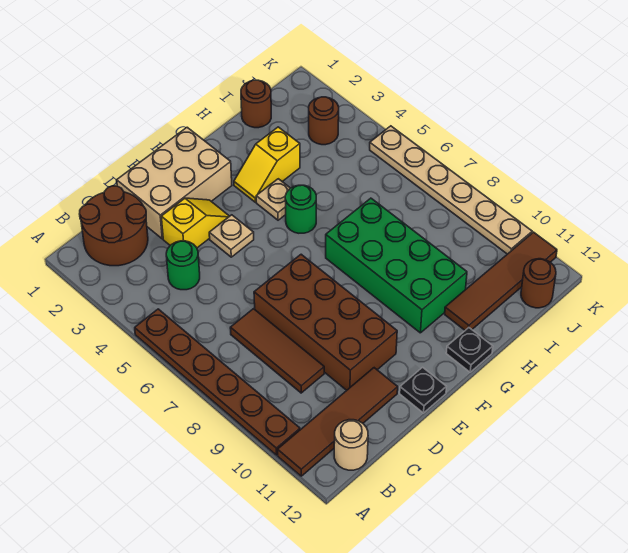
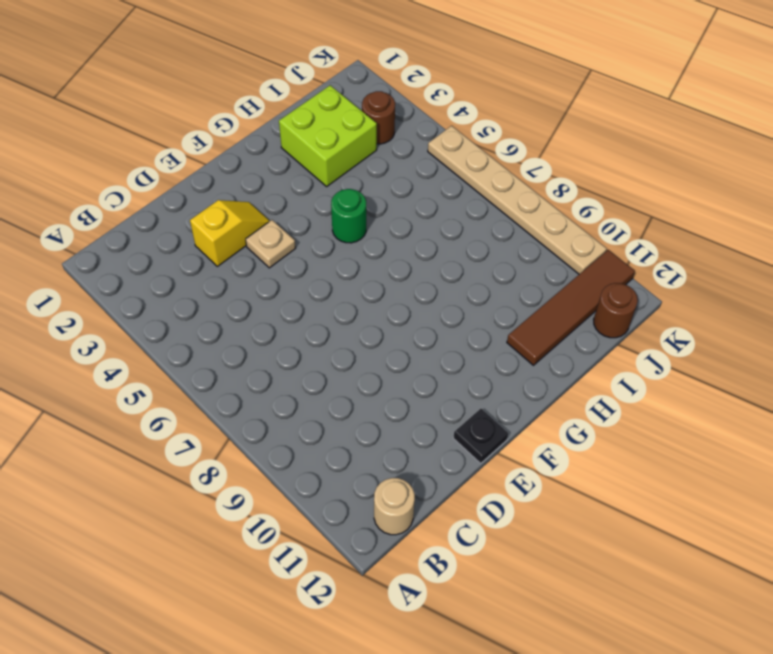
lime 2x2 brick [279,85,377,186] -> yellow 1x2 slope [234,127,300,202]
none -> brown 1x6 plate [135,309,300,455]
none -> brown 1x4 tile [278,368,398,476]
none -> brown 2x2 round brick [80,186,148,266]

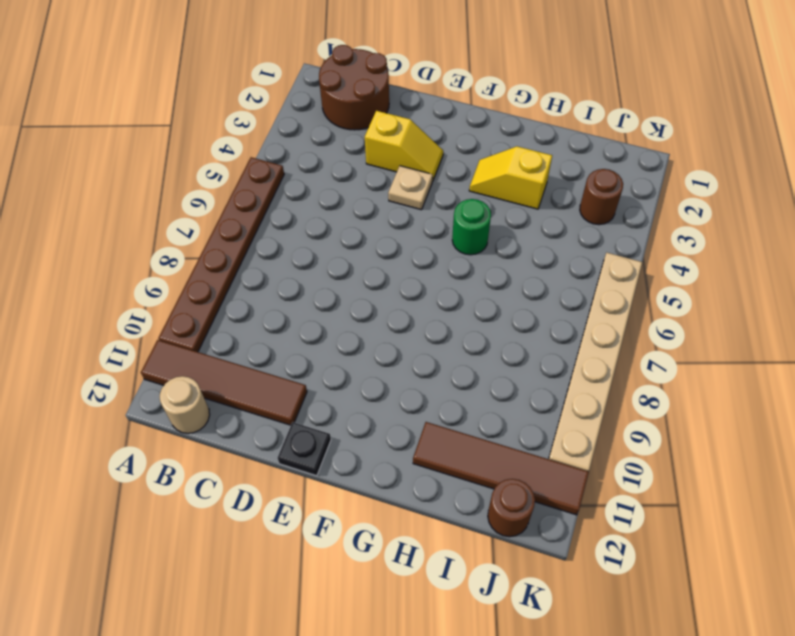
none -> green 1x1 round brick [166,241,200,290]
none -> brown 1x3 tile [230,309,324,393]
none -> tan 2x3 brick [117,127,232,239]

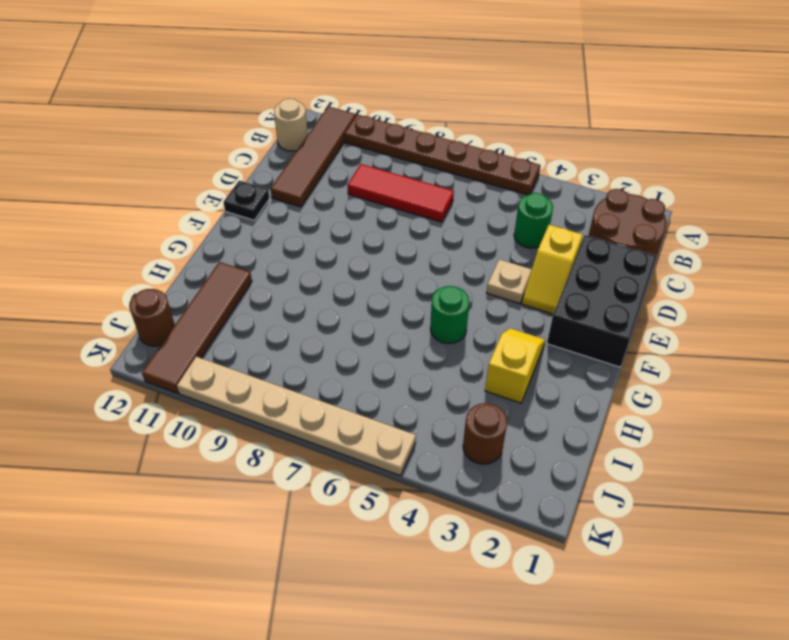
red 1x3 tile [347,164,454,222] -> brown 1x3 tile [230,309,324,393]
black 2x3 brick [547,235,657,367] -> tan 2x3 brick [117,127,232,239]
none -> brown 2x4 brick [254,254,397,390]
none -> tan 1x1 plate [256,179,290,220]
none -> green 2x4 brick [326,198,467,333]

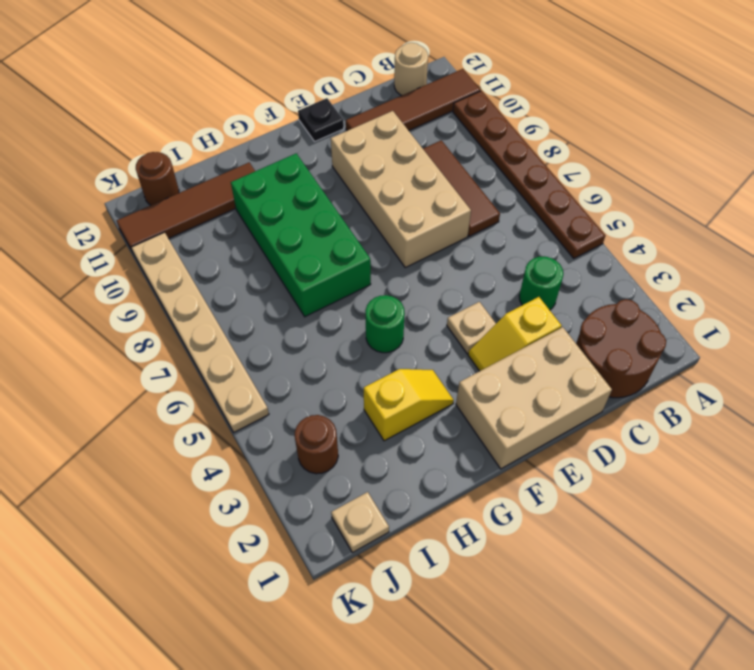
tan 2x4 brick [331,111,471,267] -> brown 2x4 brick [254,254,397,390]
tan 1x1 plate [331,492,389,553] -> tan 1x1 plate moved to [256,179,290,220]
none -> black 1x1 plate [446,328,493,372]
none -> brown 1x1 round brick [241,80,271,128]

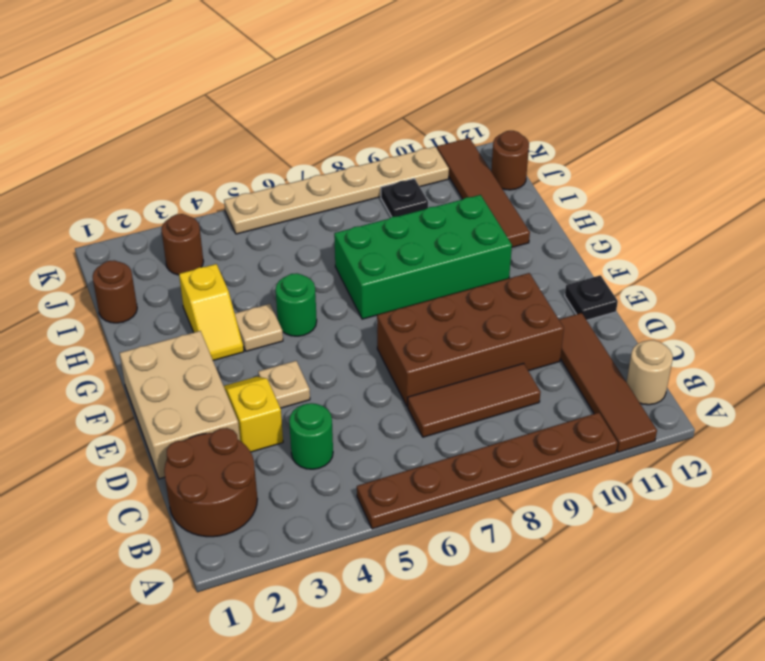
black 1x1 plate [381,179,428,217] -> black 1x1 plate moved to [446,328,493,372]

